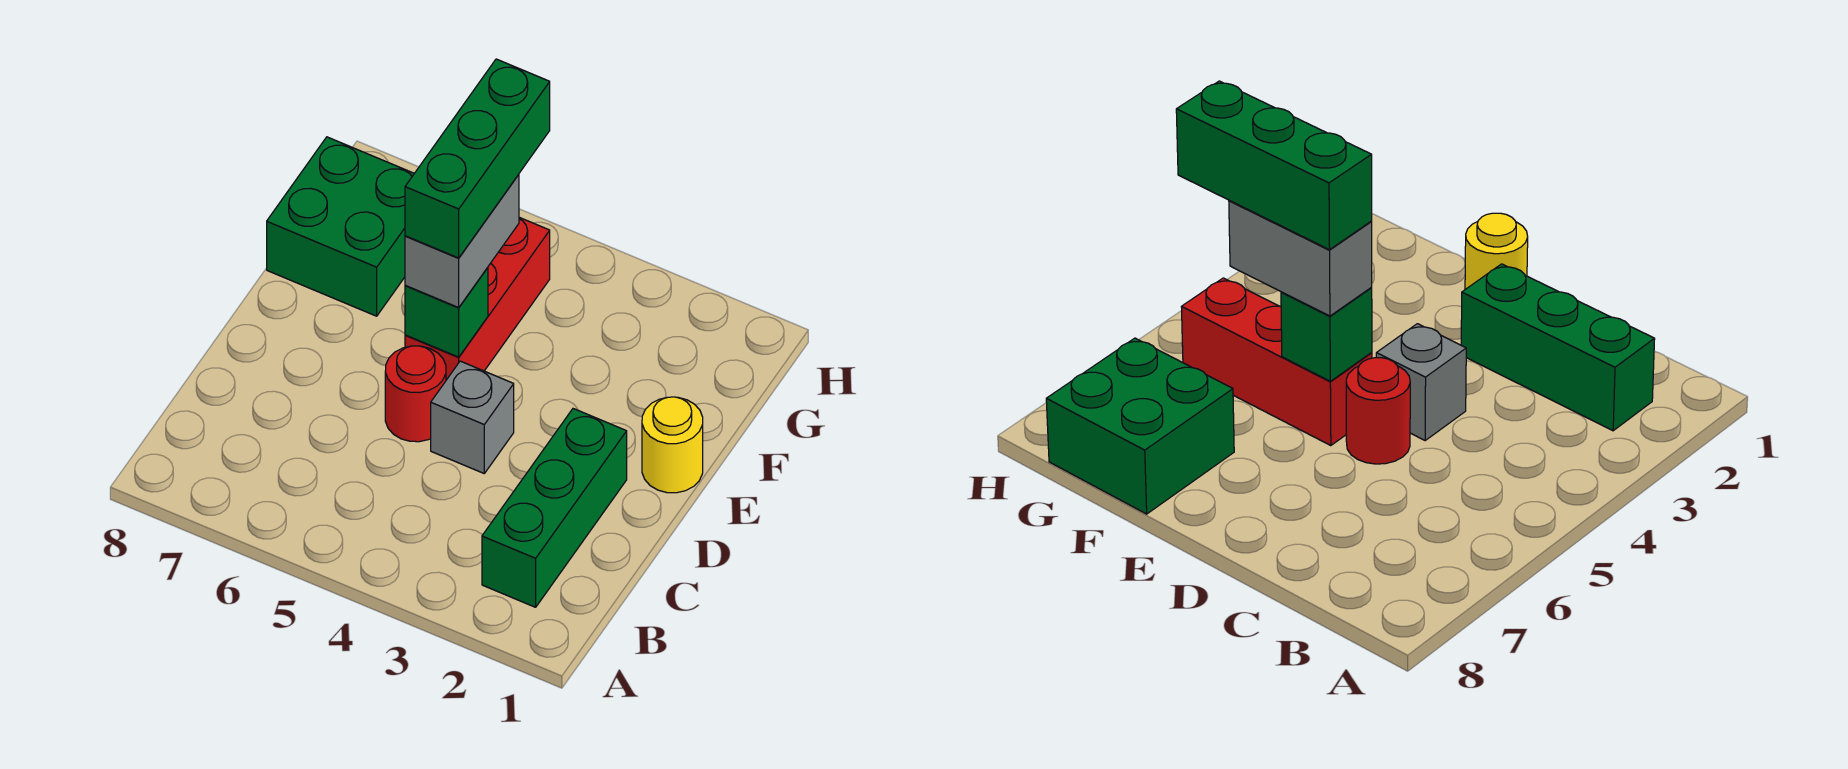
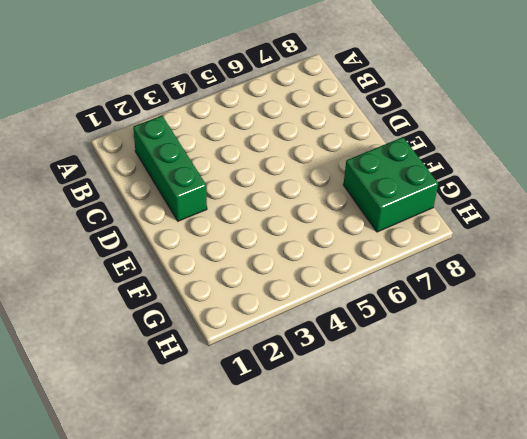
none -> grey 1x1 brick [431,361,514,473]
none -> red 1x1 round brick [385,346,446,442]

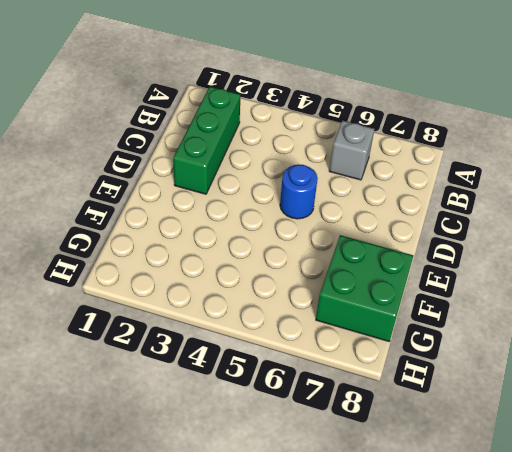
grey 1x1 brick [329,120,374,180] -> grey 1x1 brick moved to [431,361,514,473]
blue 1x1 round brick [280,164,318,219] -> red 1x1 round brick [385,346,446,442]
none -> yellow 1x1 round brick [642,397,703,493]
none -> red 1x3 brick [405,217,550,380]

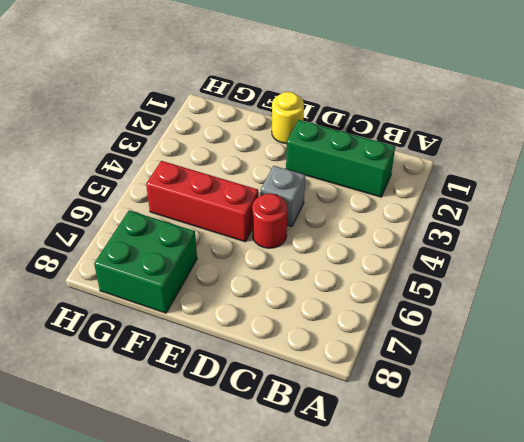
none -> green 1x1 brick [405,267,488,357]
none -> grey 1x2 brick [405,175,519,307]

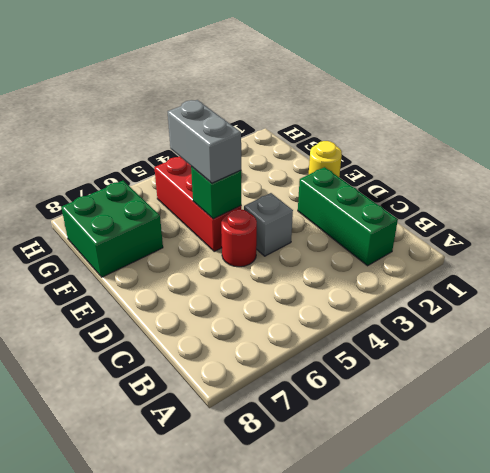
none -> green 1x3 brick [405,59,550,258]

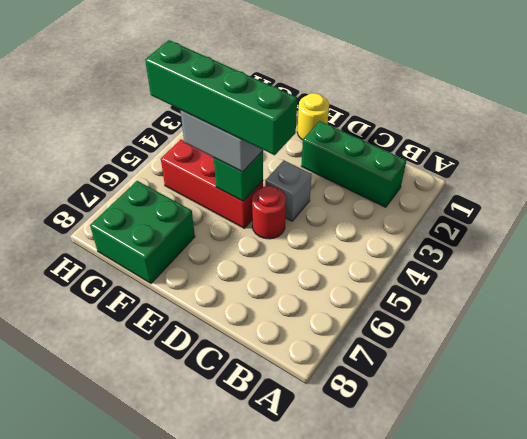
green 1x4 brick [145,40,297,155] -> green 1x3 brick [405,59,550,258]

